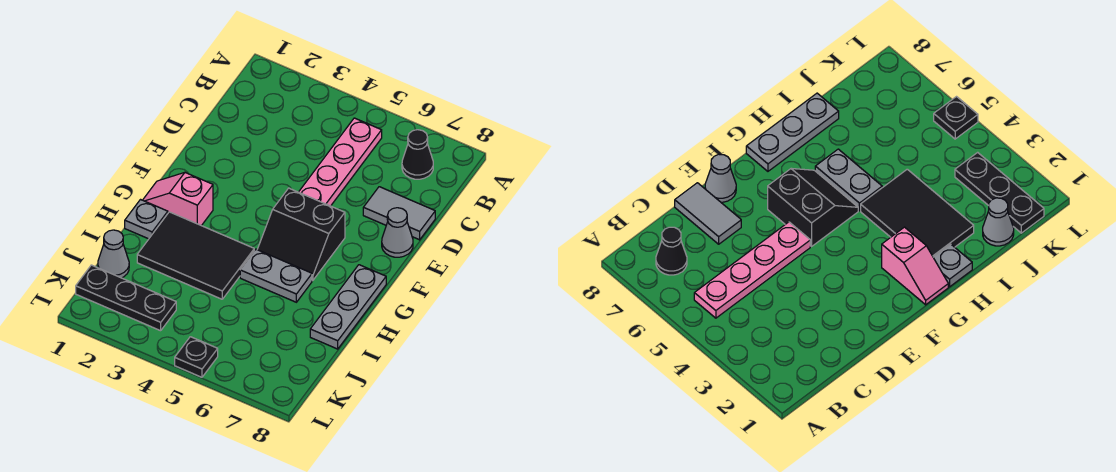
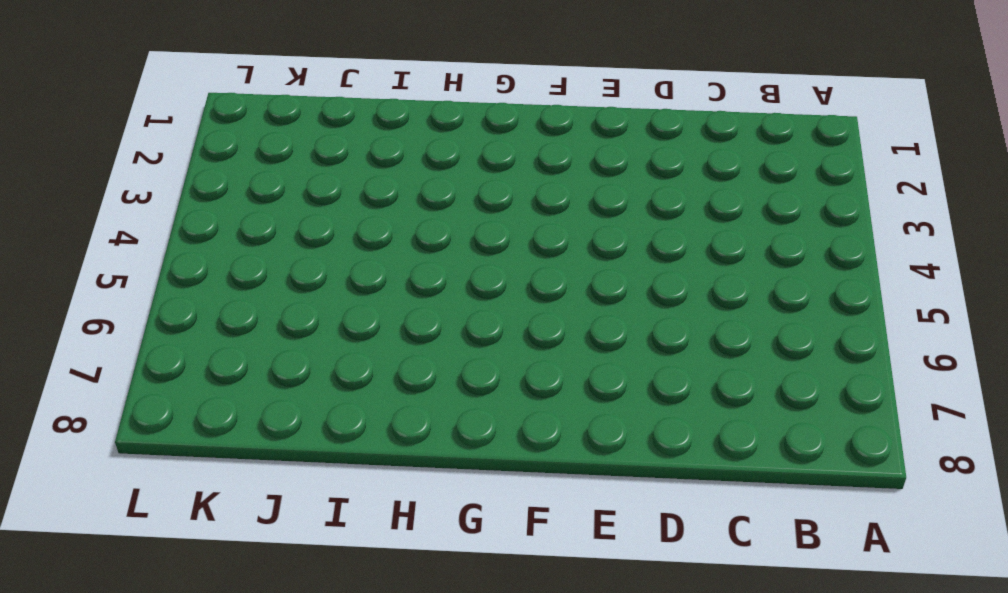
none -> pink 1x4 plate [299,118,382,206]
none -> black 1x1 cone [402,130,433,179]
none -> grey 1x2 tile [363,187,435,240]

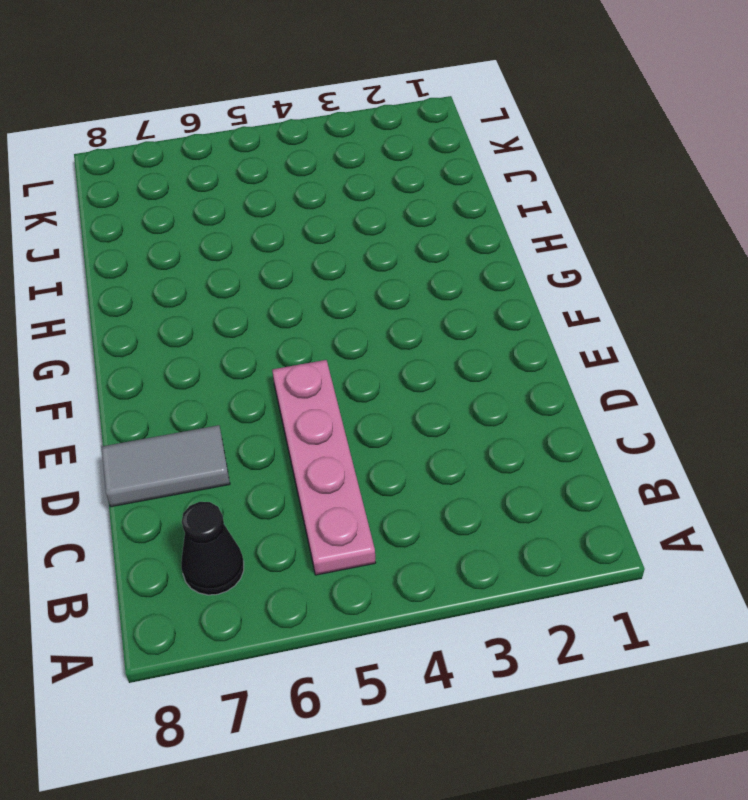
none -> grey 1x1 cone [382,208,413,257]
none -> black 2x2 slope [257,188,345,281]
none -> pink 1x2 slope [143,173,213,226]

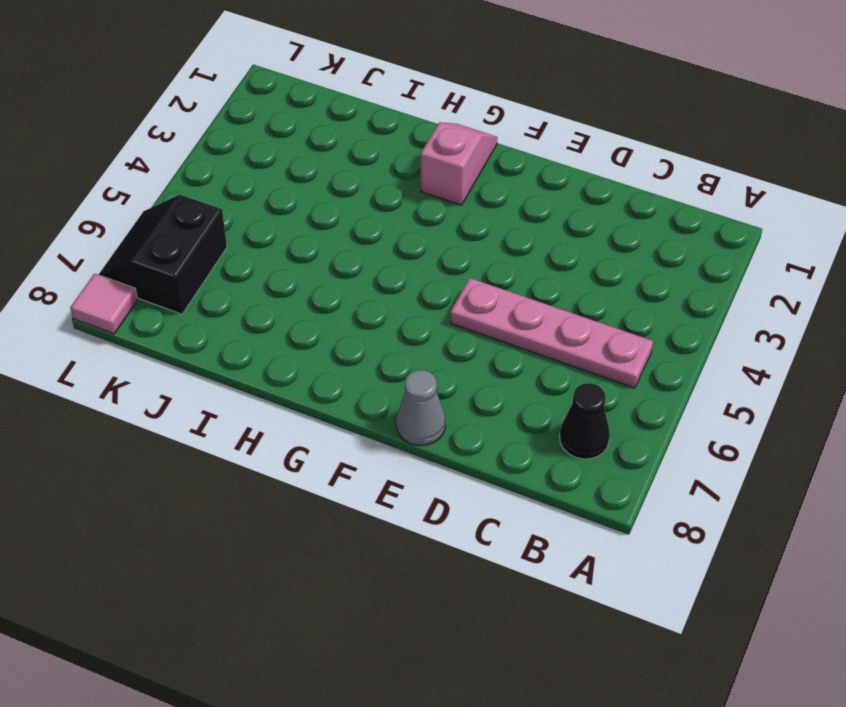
black 2x2 slope [98,195,227,314] -> black 2x2 slope moved to [257,188,345,281]
pink 1x1 tile [70,274,138,334] -> none
none -> grey 1x2 tile [363,187,435,240]
none -> grey 1x3 plate [310,265,386,349]
none -> grey 1x1 plate [125,200,168,239]

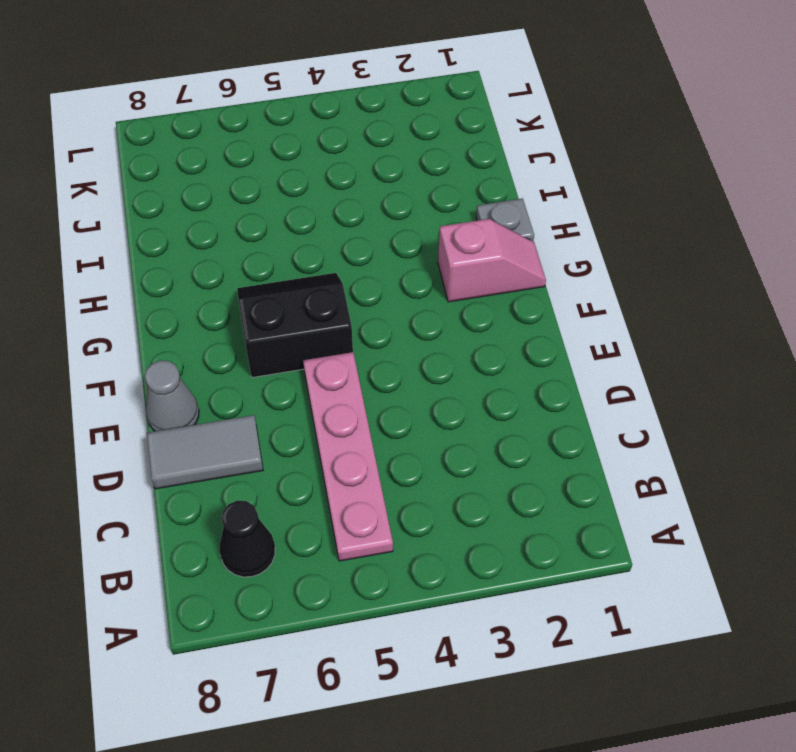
none -> grey 1x3 plate [310,265,386,349]
none -> black 2x3 tile [137,212,254,299]
none -> grey 1x2 plate [240,249,312,302]

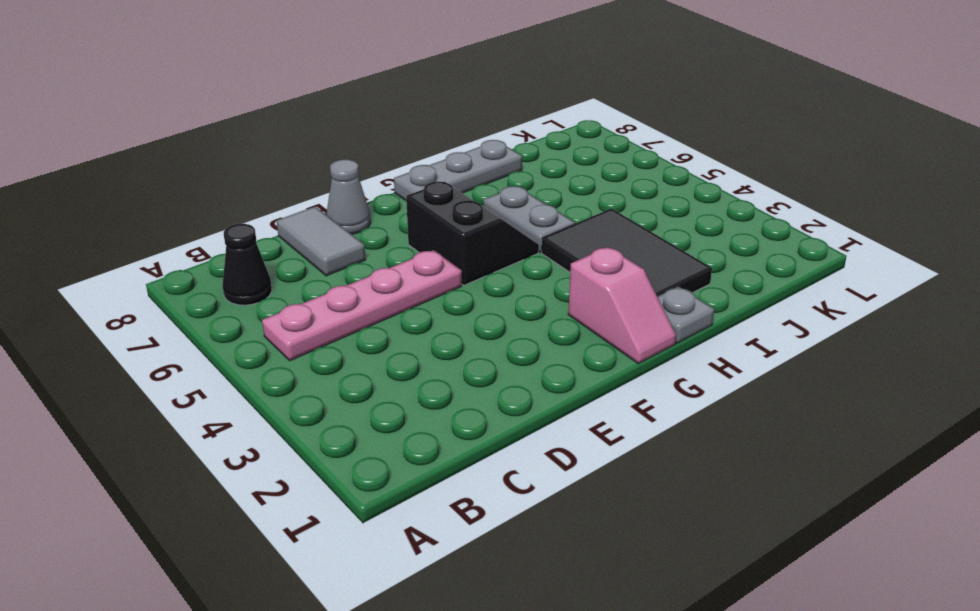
none -> grey 1x1 cone [98,230,129,278]
none -> black 1x3 plate [76,265,176,331]
none -> black 1x1 plate [175,337,218,377]

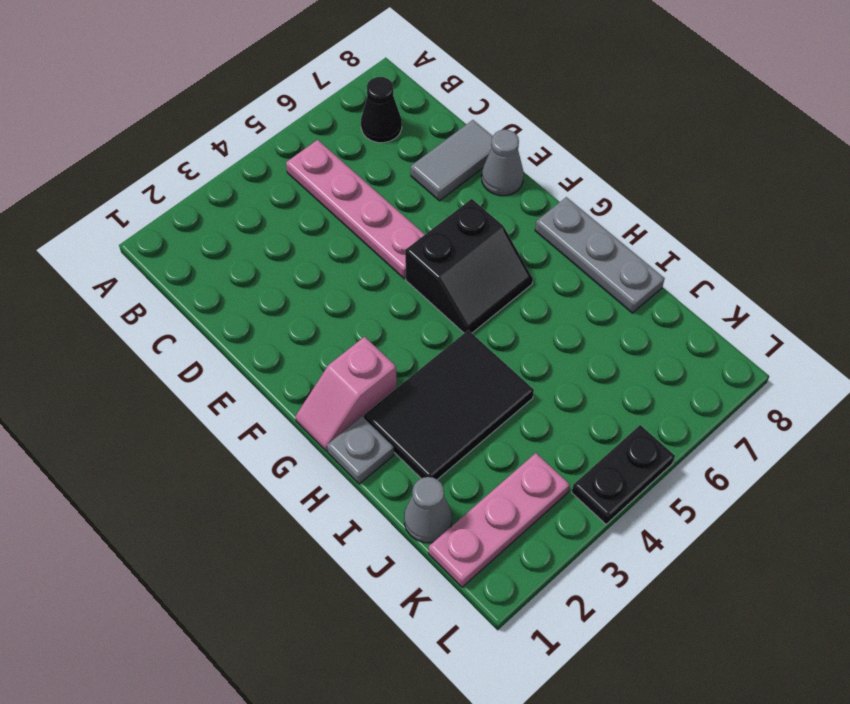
pink 1x3 plate [429,453,570,587] -> black 1x3 plate [76,265,176,331]
black 1x2 plate [572,425,675,524] -> black 1x1 plate [175,337,218,377]
none -> grey 1x2 plate [240,249,312,302]

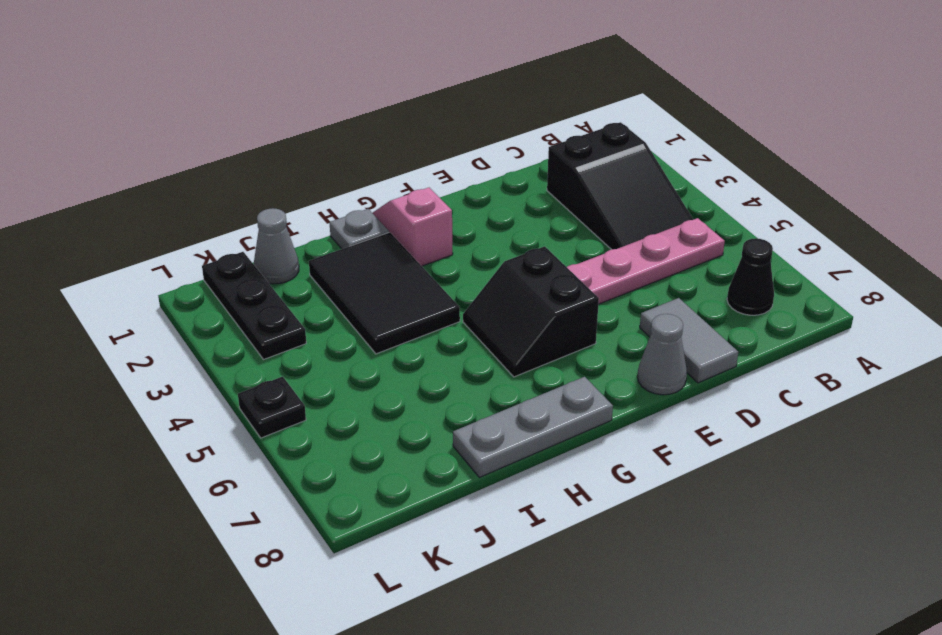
black 2x3 slope [547,122,693,250] -> none
none -> grey 1x2 plate [240,249,312,302]

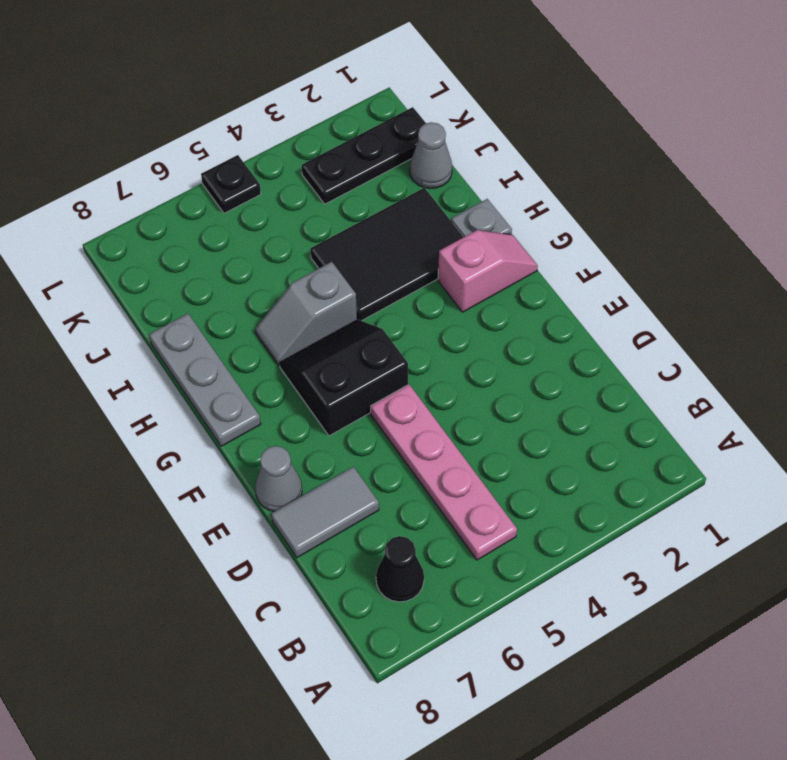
grey 1x2 slope [255,262,357,366] -> grey 1x2 plate [240,249,312,302]

